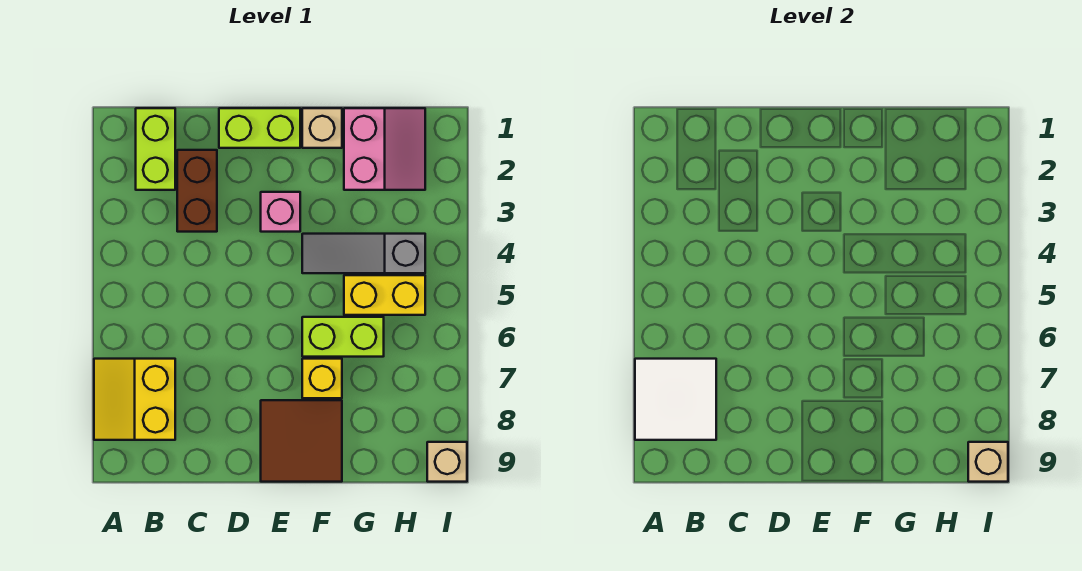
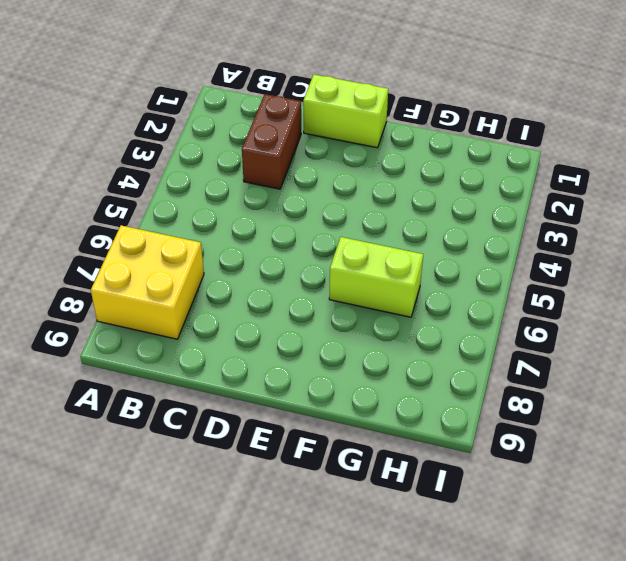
yellow 2x2 brick [91,225,204,339] -> yellow 2x2 slope [94,359,175,440]
none -> lime 1x2 brick [136,108,175,190]
none -> pink 1x1 brick [261,192,300,232]
none -> brown 2x2 tile [261,400,342,482]

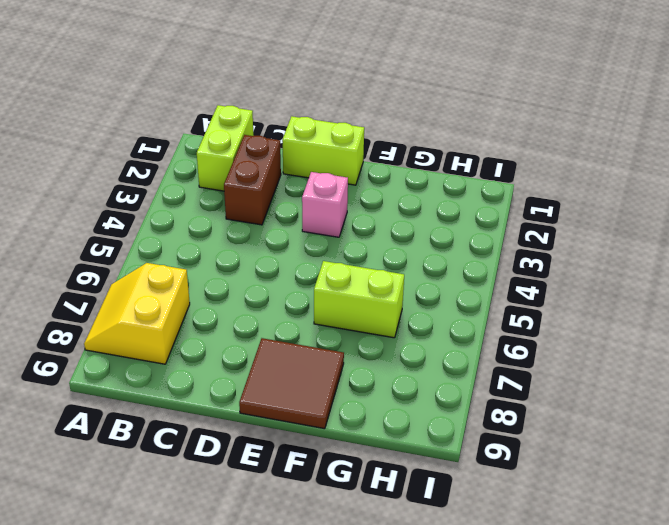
none -> tan 1x1 brick [302,108,342,148]
none -> grey 1x3 slope [302,234,425,273]
none -> yellow 1x1 brick [302,359,342,398]

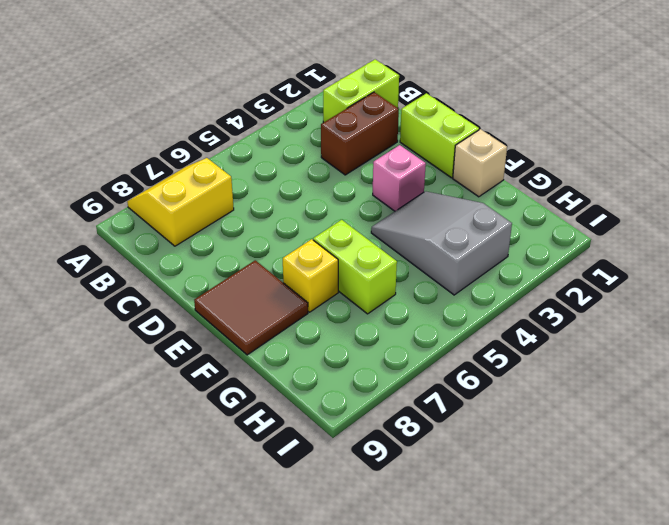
grey 2x3 slope [371,191,512,295] -> grey 1x3 slope [302,234,425,273]
none -> pink 2x2 slope [344,108,425,190]
none -> yellow 1x2 brick [344,275,425,315]
none -> tan 1x1 brick [427,442,467,482]

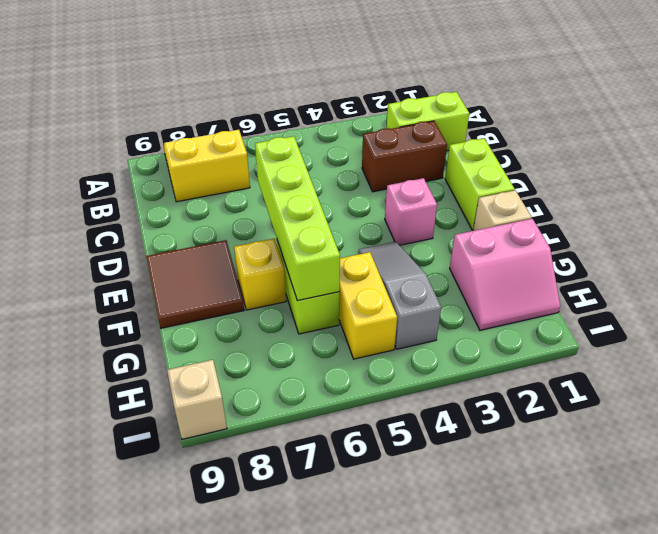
lime 1x4 brick [255,136,340,300] -> none
none -> white 2x2 tile [635,359,716,440]
none -> tan 1x1 brick [968,442,1008,482]

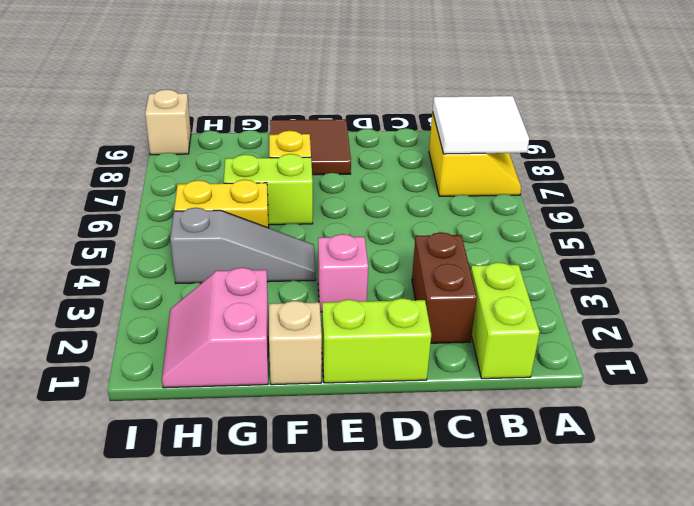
none -> tan 1x1 brick [968,442,1008,482]

